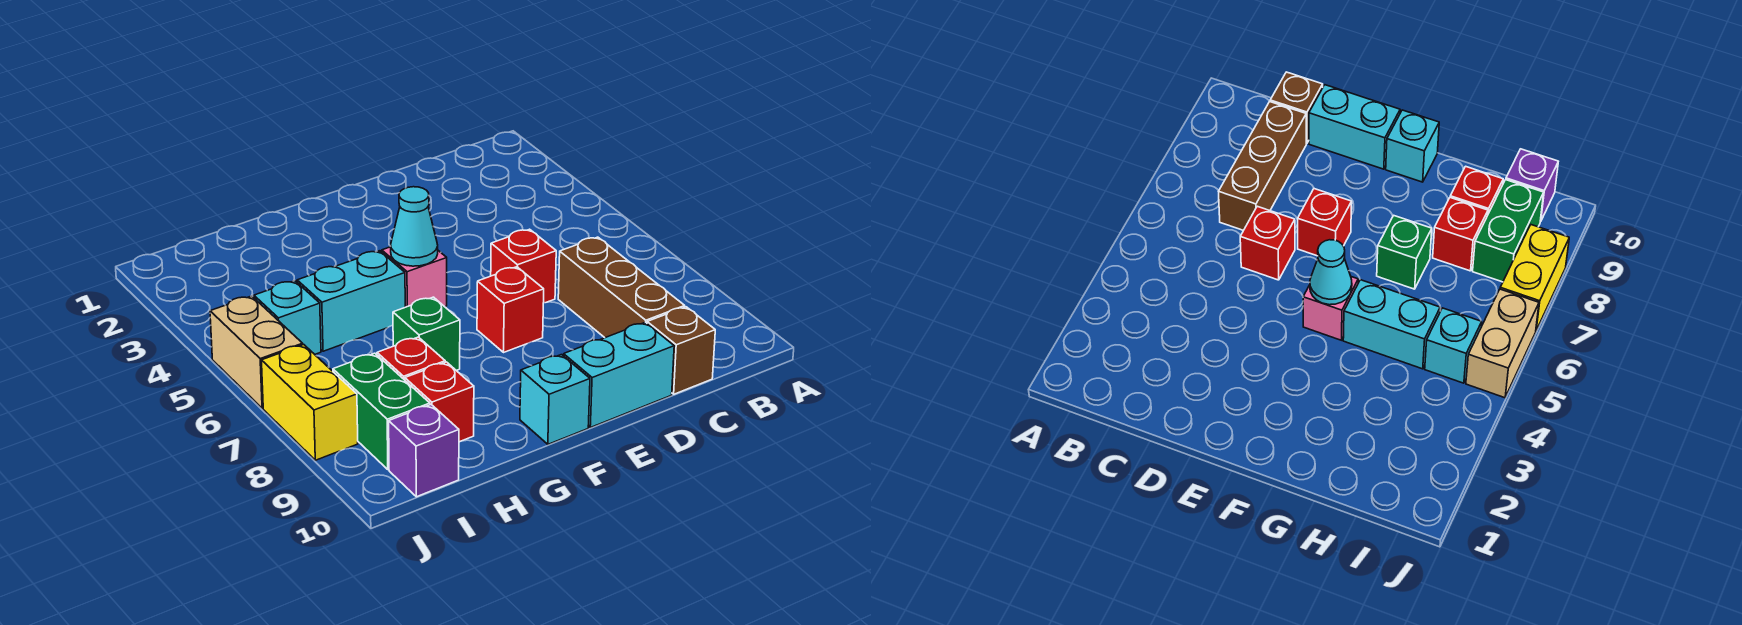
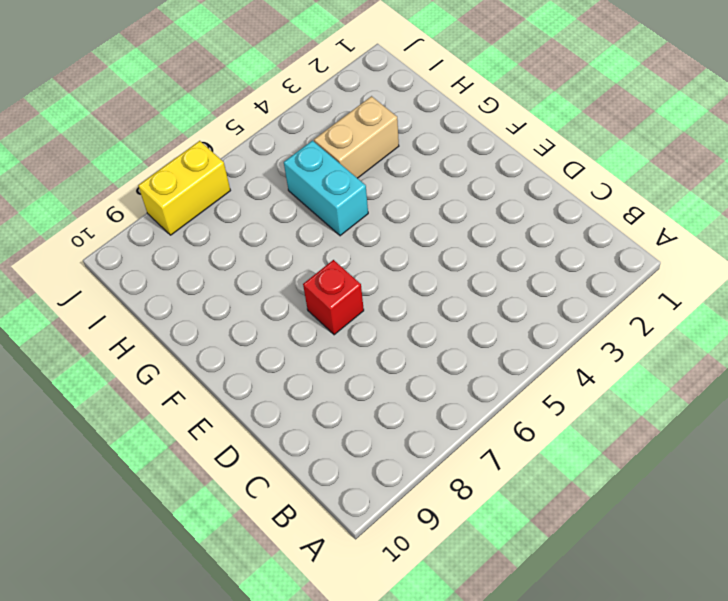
tan 1x2 brick [314,96,399,178] -> tan 1x2 brick moved to [210,296,303,408]
none -> brown 1x3 brick [558,237,685,338]
none -> brown 1x1 brick [647,307,715,394]
none -> red 1x1 brick [491,229,556,303]

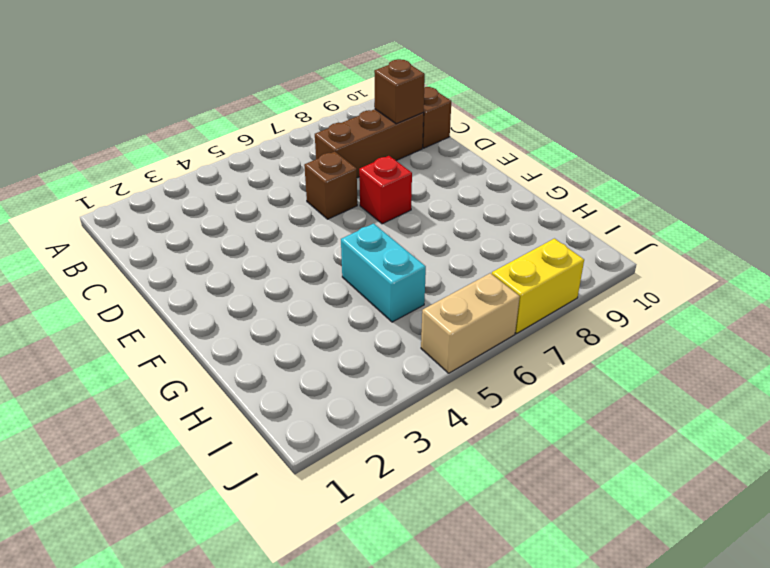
brown 1x1 brick [374,59,425,124] -> none
brown 1x1 brick [304,152,357,219] -> red 1x1 brick [491,229,556,303]
none -> cyan 1x2 brick [564,322,674,427]
none -> pink 1x1 brick [382,247,447,307]
none -> cyan 1x1 brick [520,355,590,444]

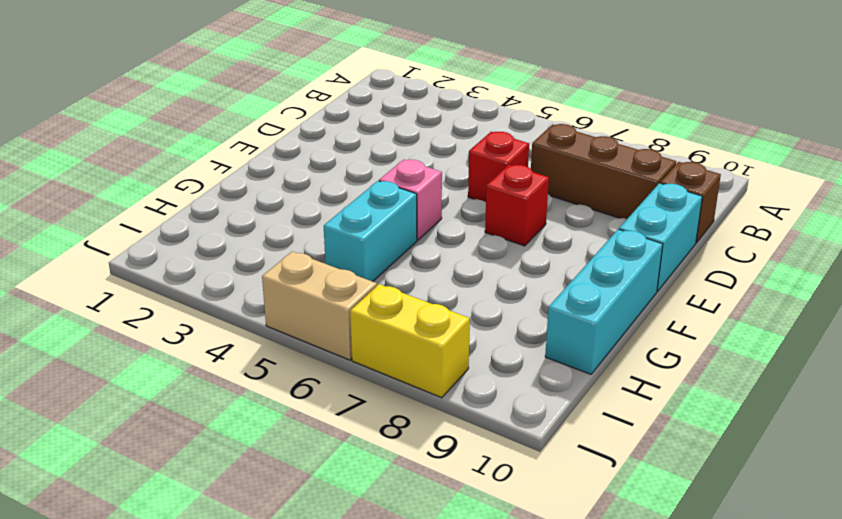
cyan 1x3 brick [545,229,663,374] -> cyan 1x1 brick [520,355,590,444]
none -> green 1x1 brick [393,297,460,370]
none -> red 1x1 brick [377,337,445,380]
none -> red 1x1 brick [405,362,474,442]

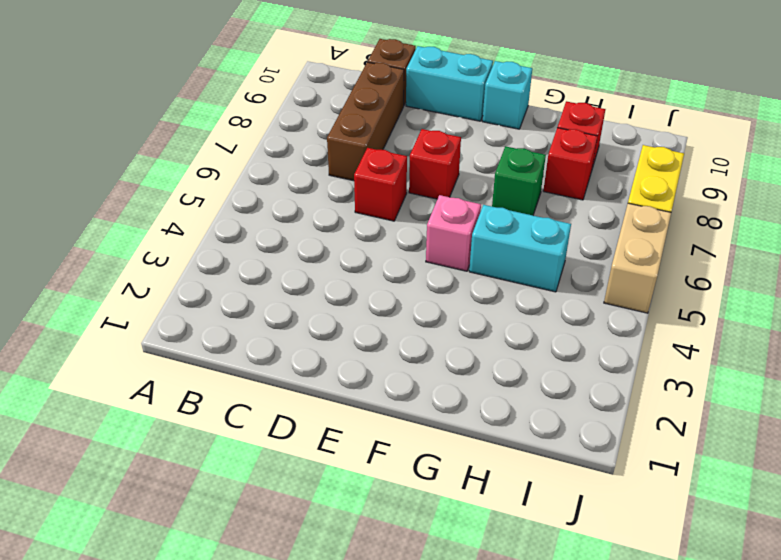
none -> cyan 1x1 brick [254,281,321,354]
none -> green 1x2 brick [333,353,430,470]
none -> purple 1x1 brick [389,405,459,497]

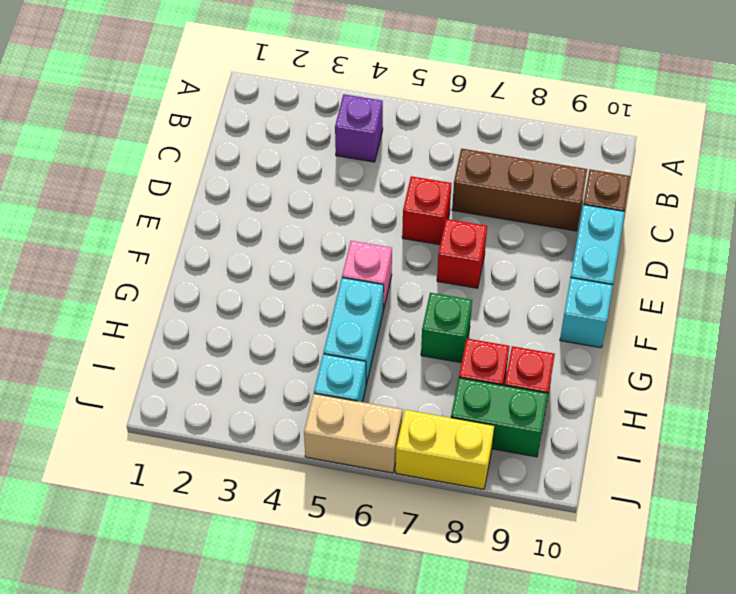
purple 1x1 brick [335,94,383,162] -> purple 1x1 brick moved to [389,405,459,497]
none -> cyan 1x1 cone [391,187,438,266]

